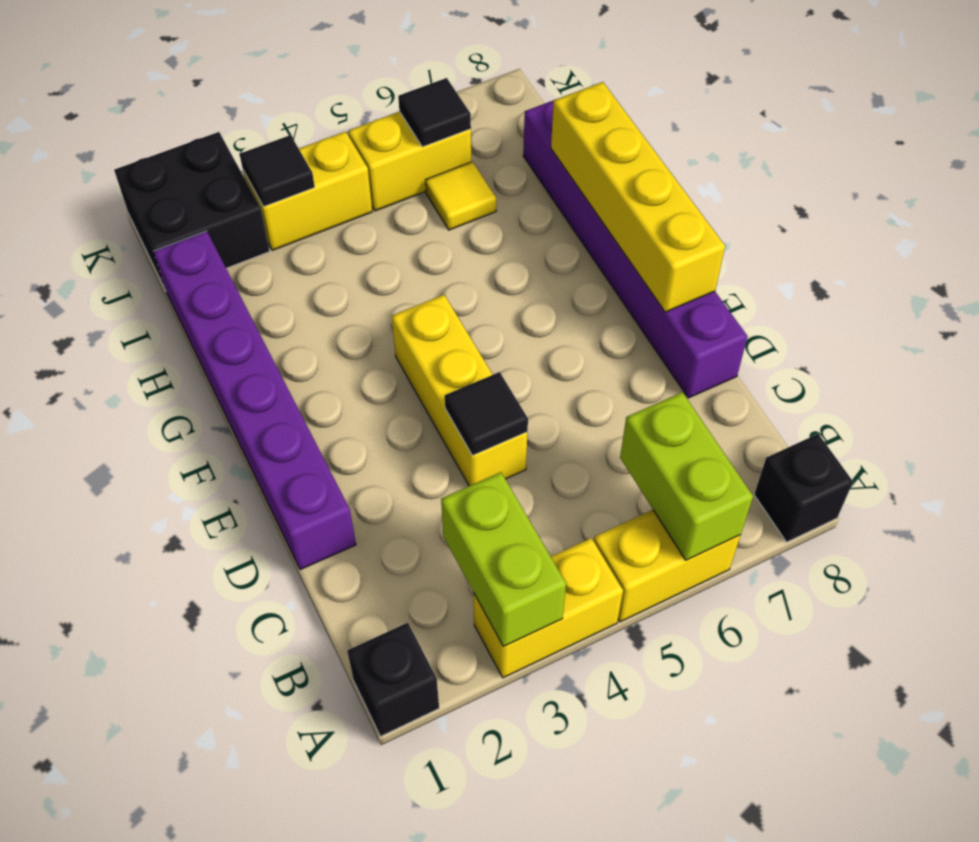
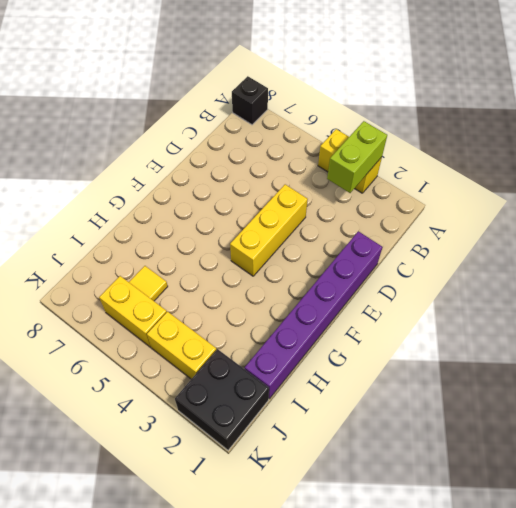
none -> black 1x1 brick [347,623,439,736]
none -> yellow 1x2 brick [594,510,741,622]
none -> purple 1x6 brick [523,100,748,398]

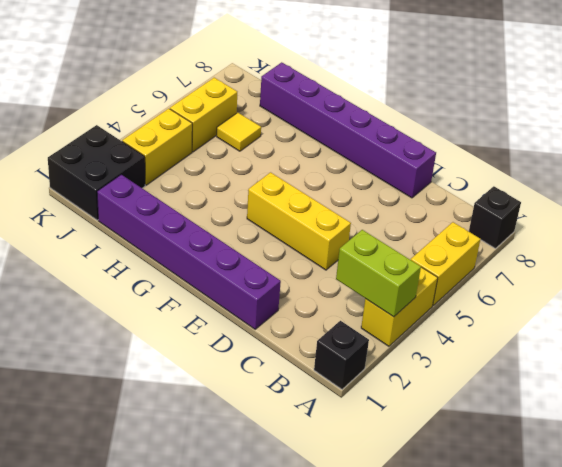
none -> lime 1x2 brick [620,392,753,560]
none -> black 1x1 tile [445,372,528,455]
none -> yellow 1x4 brick [551,82,725,312]

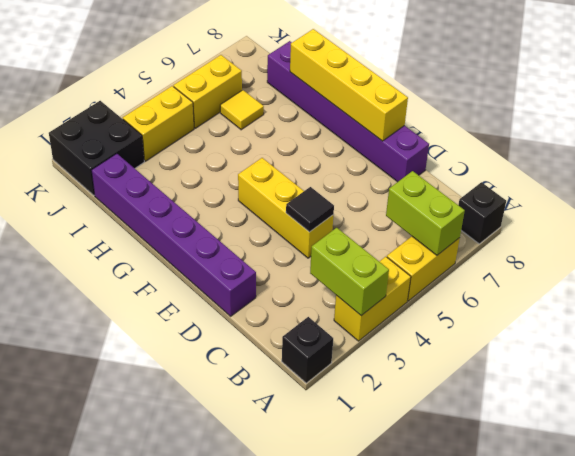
none -> black 1x1 tile [240,135,315,207]
none -> black 1x1 tile [398,78,471,147]

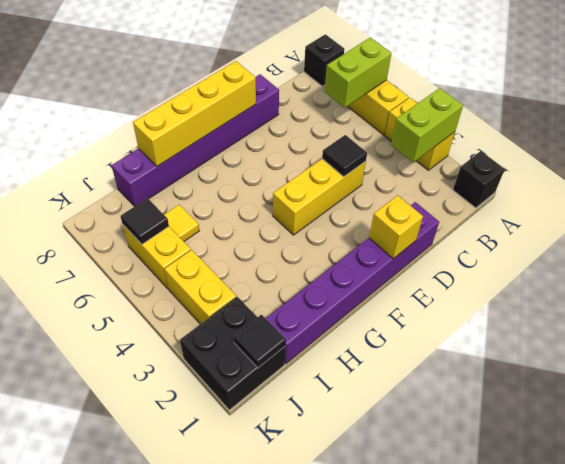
yellow 1x1 brick [369,195,423,259] -> none
black 1x1 tile [233,315,286,368] -> black 1x1 tile moved to [240,135,315,207]

